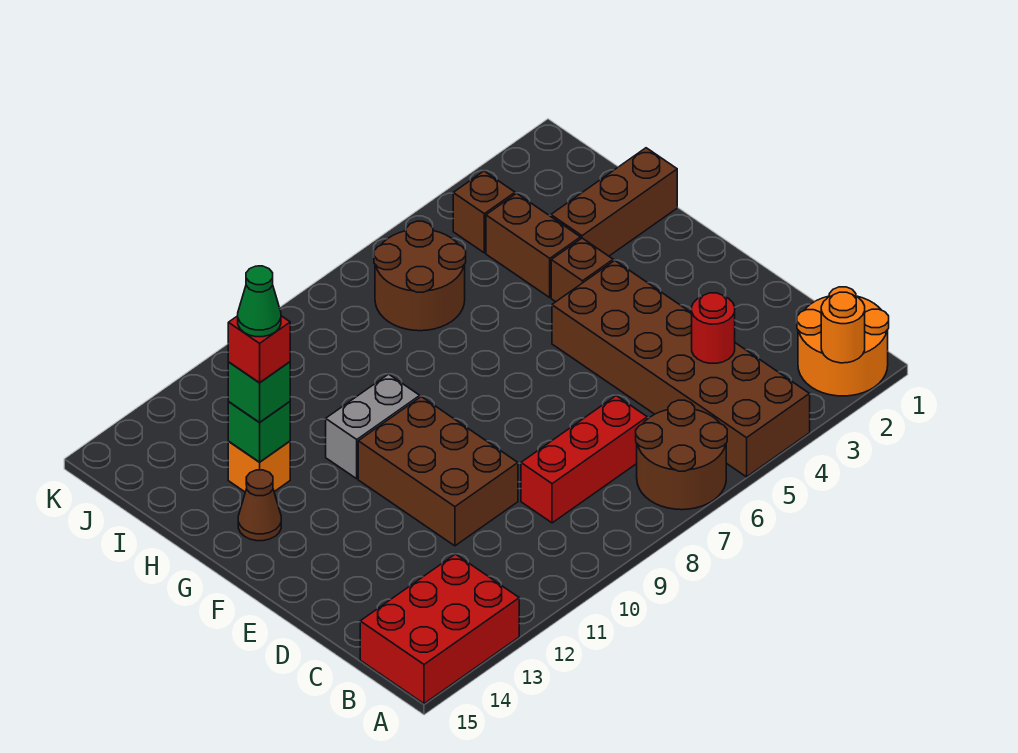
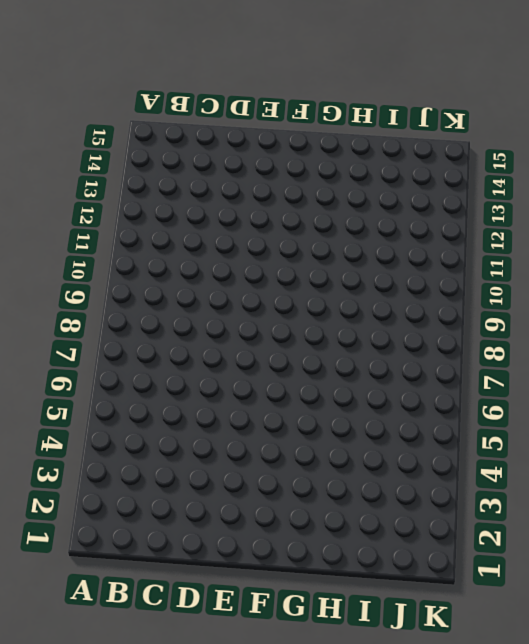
none -> orange 2x2 round brick [797,287,889,396]
none -> brown 2x6 brick [552,260,810,477]
none -> brown 2x2 round brick [636,400,727,510]

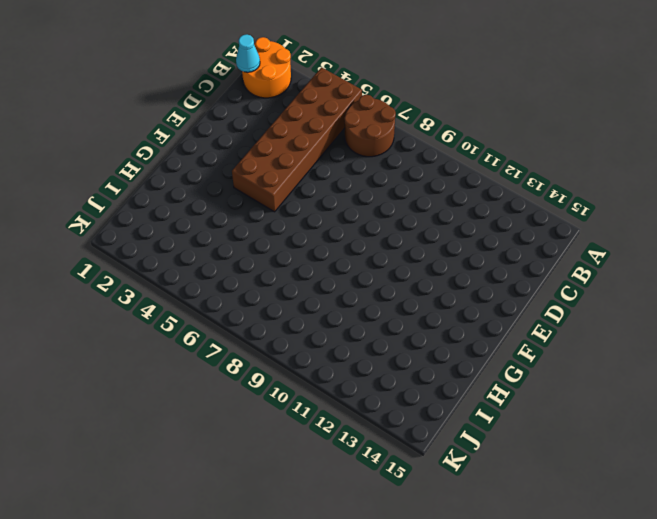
cyan 1x1 cone [236,35,260,72] -> none
none -> red 2x3 brick [360,554,519,704]
none -> red 1x3 brick [521,396,647,523]
none -> brown 2x3 brick [358,397,518,546]

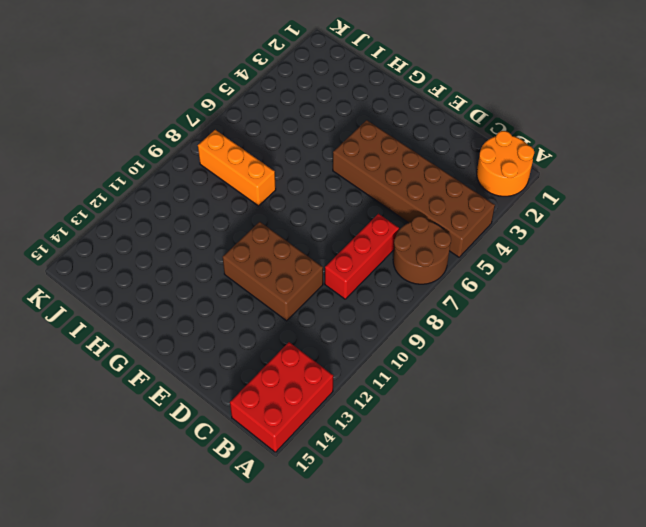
orange 1x3 brick [198,130,276,206] -> none
none -> brown 1x1 brick [551,238,613,302]
none -> grey 1x2 brick [326,374,420,479]
none -> brown 1x1 cone [238,470,281,541]

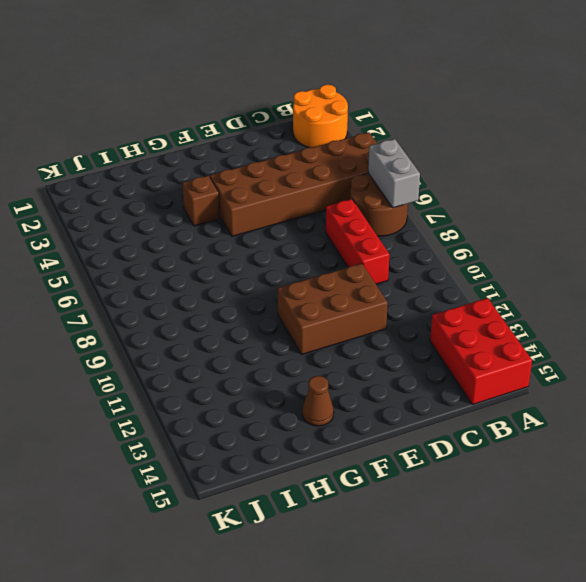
grey 1x2 brick [368,139,420,208] -> grey 1x2 brick moved to [326,374,420,479]
none -> brown 1x3 brick [551,148,677,256]
none -> brown 1x2 brick [486,193,581,297]
none -> orange 1x1 brick [228,441,290,492]

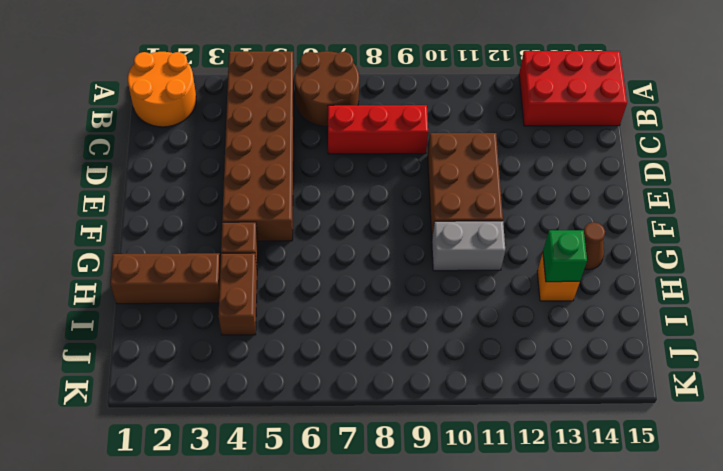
none -> brown 2x2 round brick [374,221,466,331]
none -> brown 1x1 brick [453,171,515,253]
none -> orange 1x1 round brick [821,292,865,363]

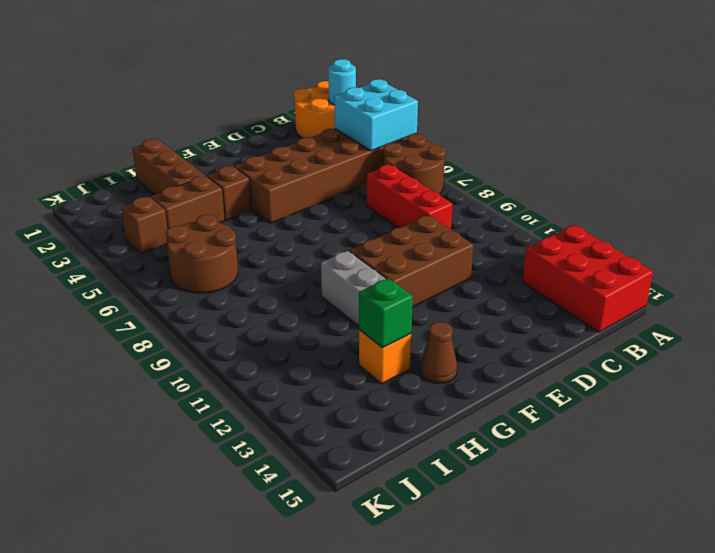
cyan 1x1 round brick [328,59,356,105] -> orange 1x1 round brick [821,292,865,363]
cyan 2x2 brick [334,79,418,151] -> none
none -> red 1x1 round brick [692,293,735,363]
none -> green 1x1 brick [228,362,290,423]
none -> red 1x1 brick [228,316,290,383]

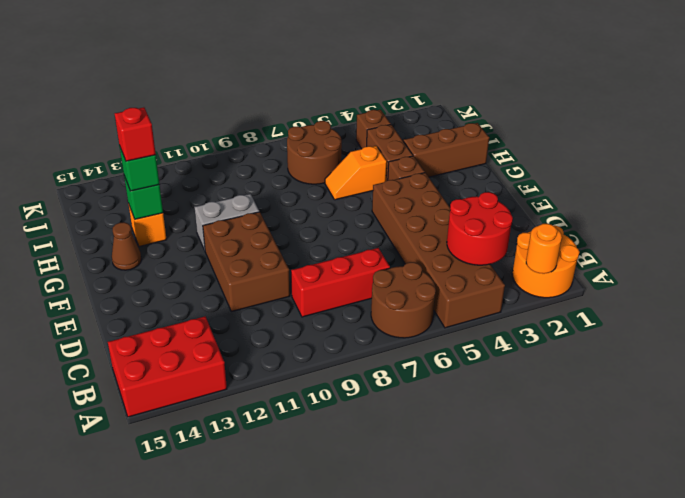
red 2x2 round brick [447,192,513,265] -> red 1x1 round brick [692,293,735,363]
orange 1x2 slope [325,146,387,200] -> none
none -> green 1x1 cone [238,266,281,337]

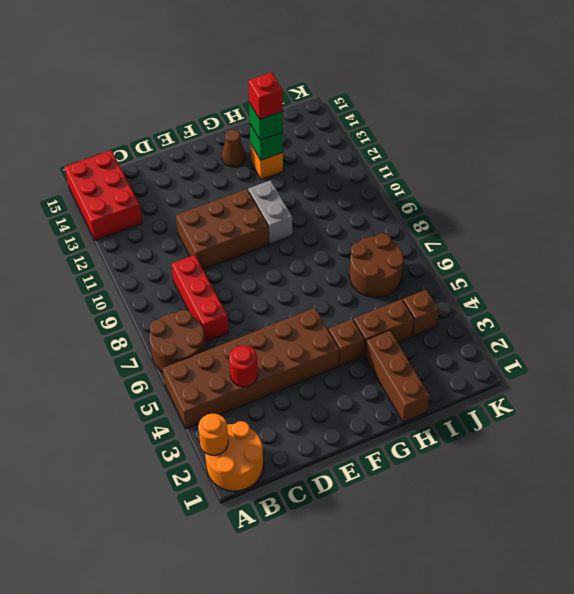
none -> green 1x1 cone [238,266,281,337]

